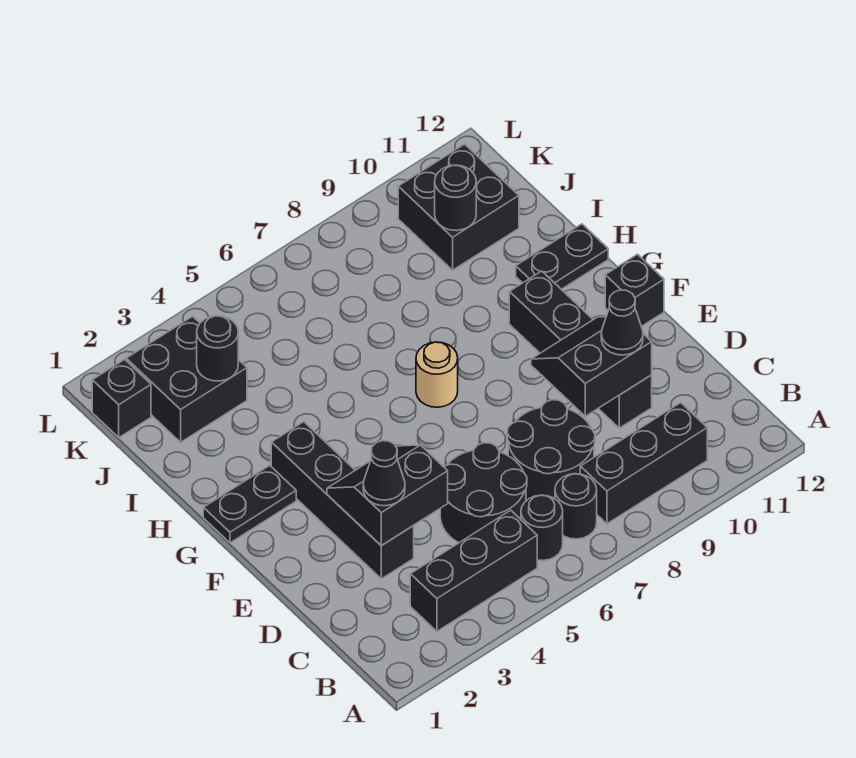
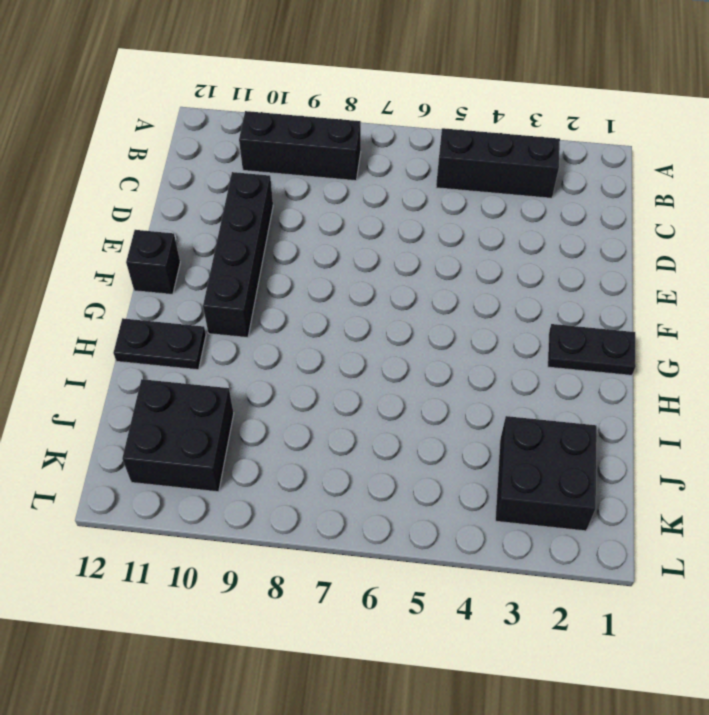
none -> black 1x1 round brick [521,495,563,561]
none -> black 1x1 round brick [555,474,597,539]
none -> black 2x2 round brick [440,443,527,543]

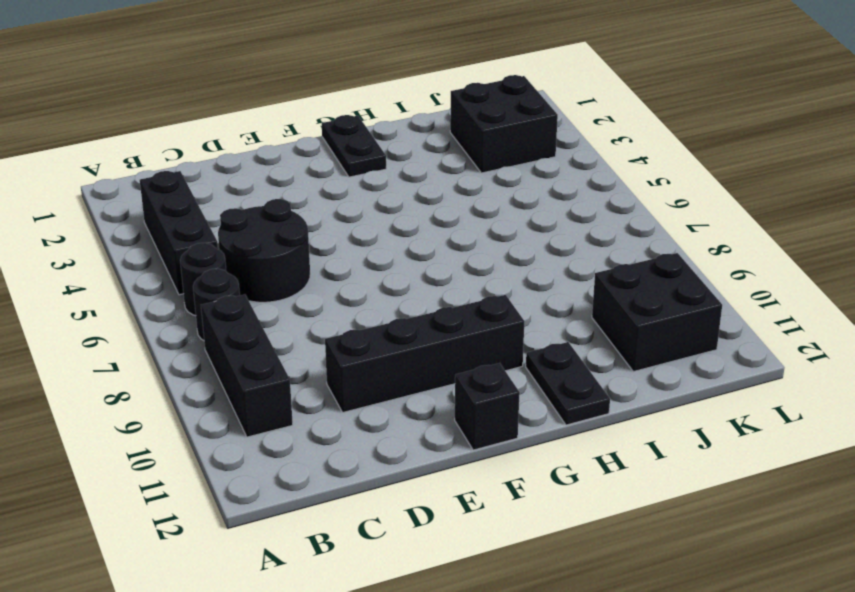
none -> black 2x2 round brick [507,400,595,500]
none -> black 1x4 brick [271,422,414,579]
none -> tan 1x1 round brick [416,342,458,407]

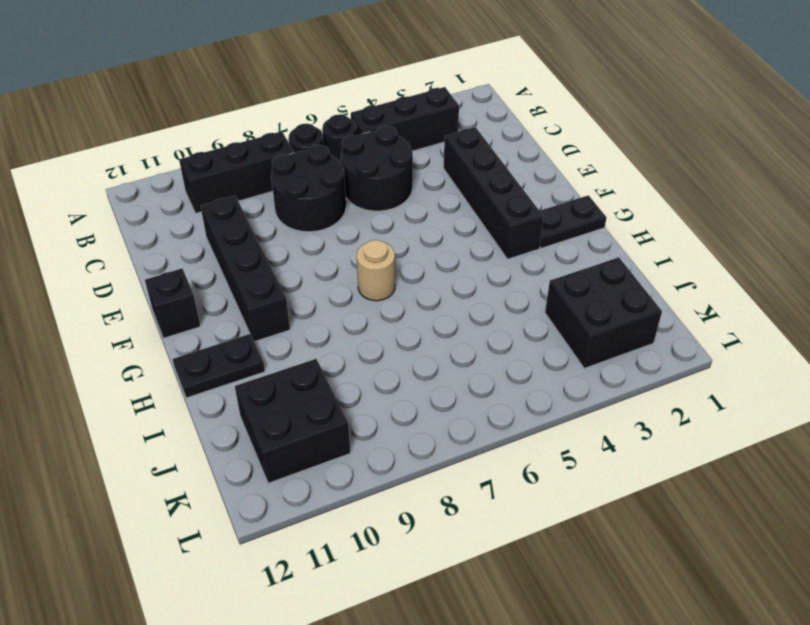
none -> black 1x1 brick [92,359,151,437]
none -> black 2x2 slope [327,445,448,546]
none -> black 2x2 slope [531,317,652,416]

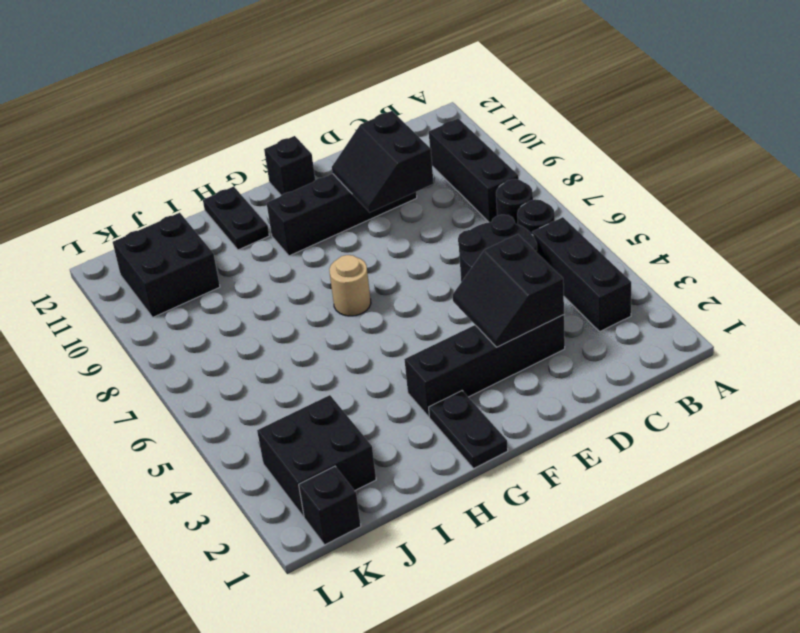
none -> black 2x2 round brick [507,400,595,500]
none -> black 1x1 round brick [197,316,238,381]
none -> black 1x1 round brick [435,165,476,231]

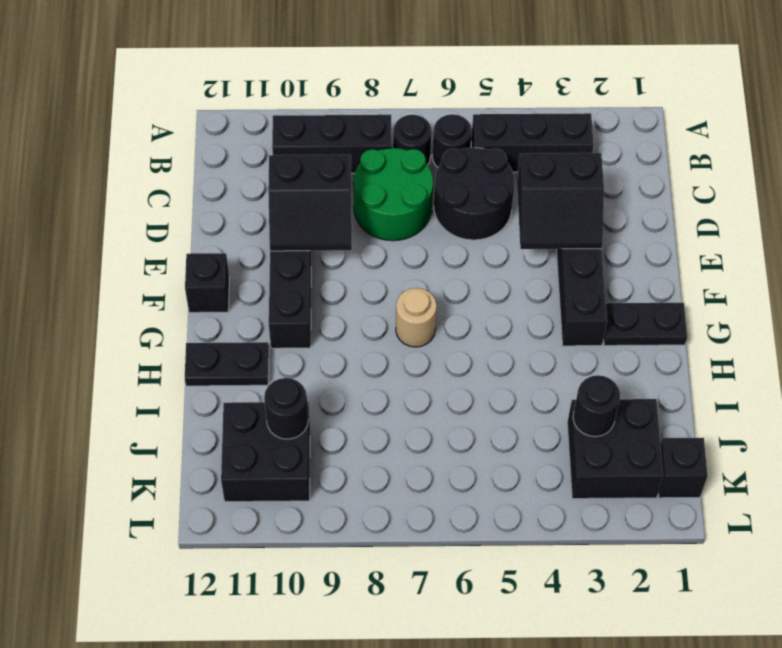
green 2x2 round brick [353,148,433,241] -> black 2x2 round brick [507,400,595,500]
none -> black 1x1 cone [363,441,405,506]
none -> black 1x1 cone [601,290,643,355]

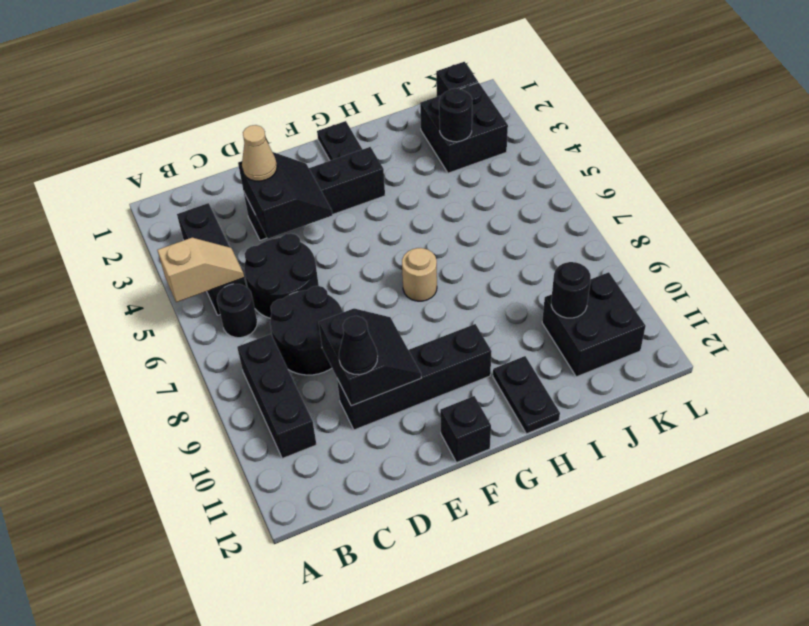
tan 1x2 slope [157,238,244,302] -> none
tan 1x1 cone [242,125,277,181] -> black 1x1 cone [363,441,405,506]
none -> black 1x1 round brick [555,474,597,539]

